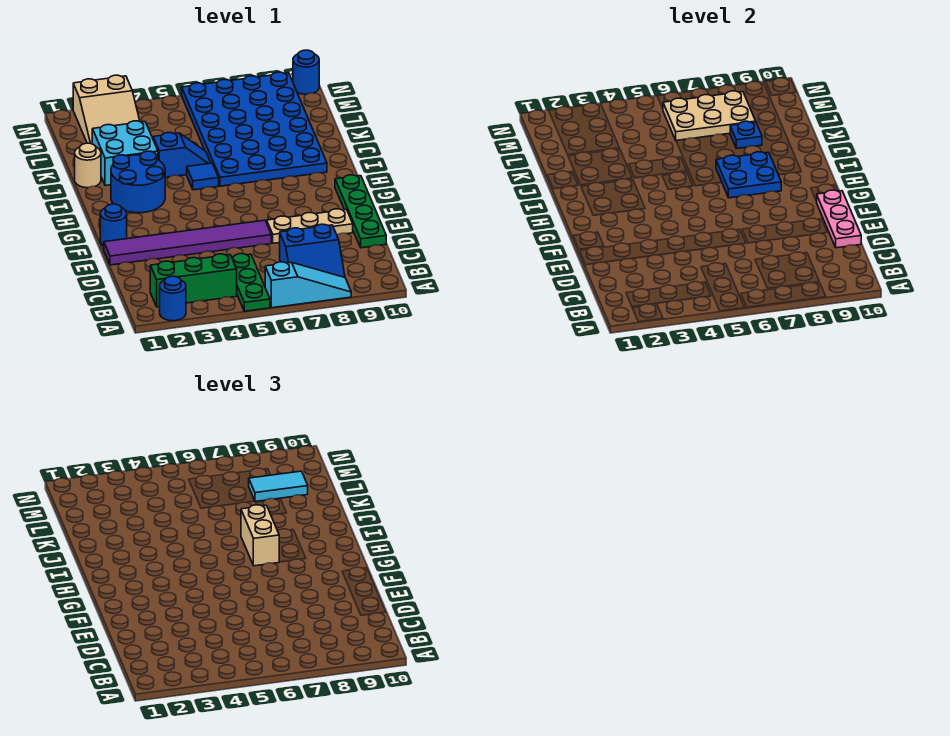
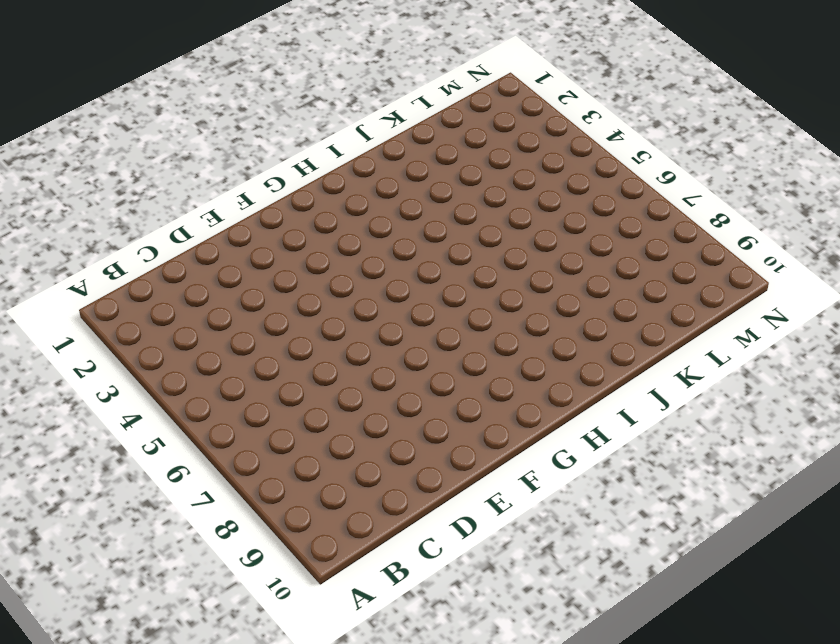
none -> blue 1x1 round brick [160,276,186,321]
none -> green 1x3 plate [232,254,270,311]
none -> cyan 1x3 slope [265,262,351,308]

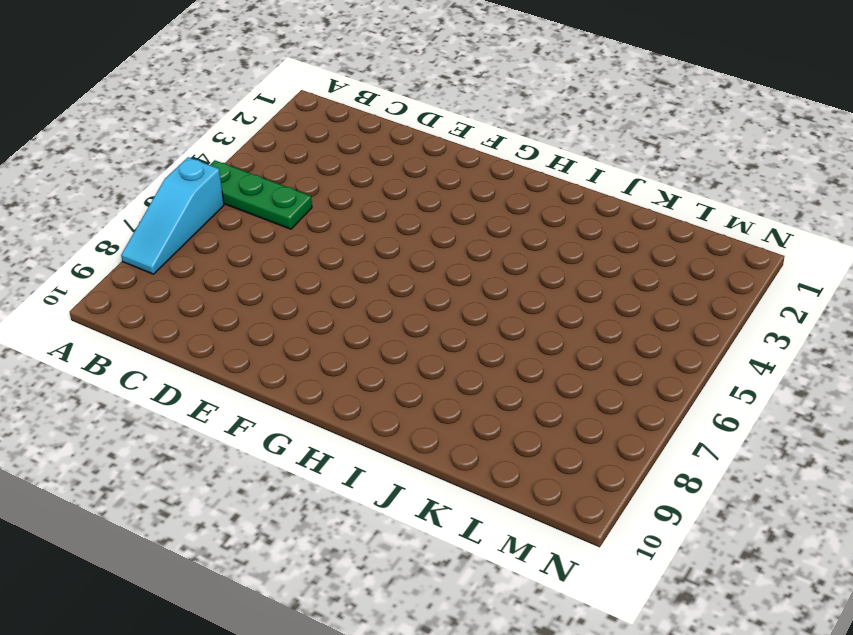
none -> blue 1x1 round brick [160,276,186,321]
none -> green 1x3 brick [150,254,237,307]
none -> blue 2x2 slope [280,224,345,277]

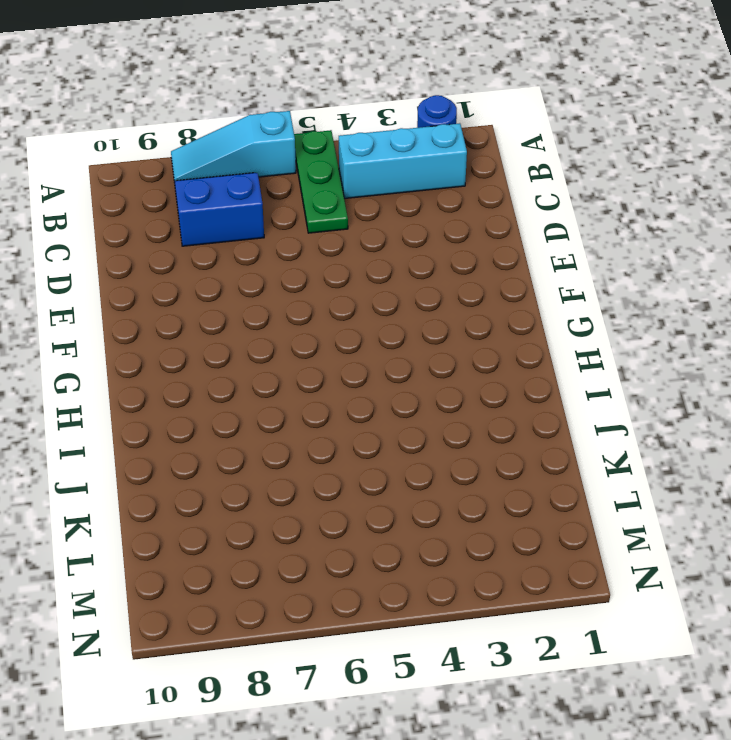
cyan 1x3 brick [339,123,467,199] -> green 1x3 brick [150,254,237,307]
none -> green 1x4 plate [335,175,386,248]
none -> purple 1x6 tile [104,220,271,265]
none -> tan 1x3 plate [267,209,353,243]

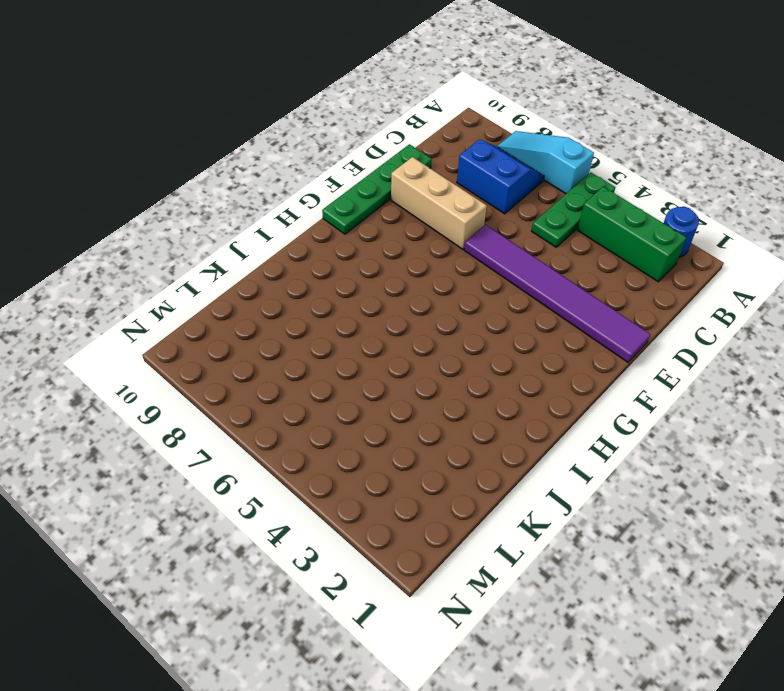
tan 1x3 brick [391,157,487,249] -> tan 1x3 plate [267,209,353,243]
none -> blue 1x1 round brick [100,204,127,246]
none -> blue 2x2 round brick [111,151,165,213]
none -> blue 1x1 tile [187,163,219,190]

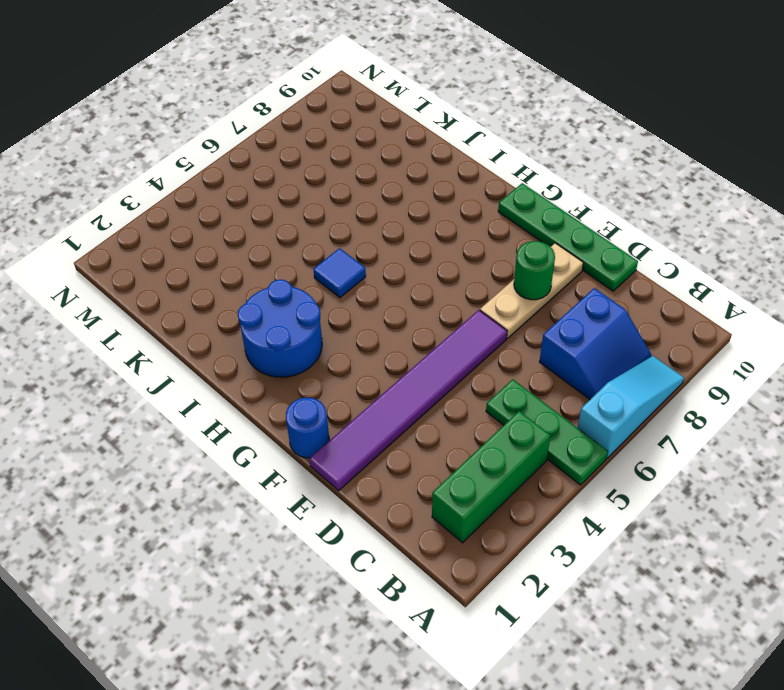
green 1x1 round brick [514,241,555,300] -> none
none -> blue 1x1 round brick [160,276,186,321]
none -> blue 4x6 plate [182,72,327,186]
none -> tan 1x1 round brick [75,143,101,188]

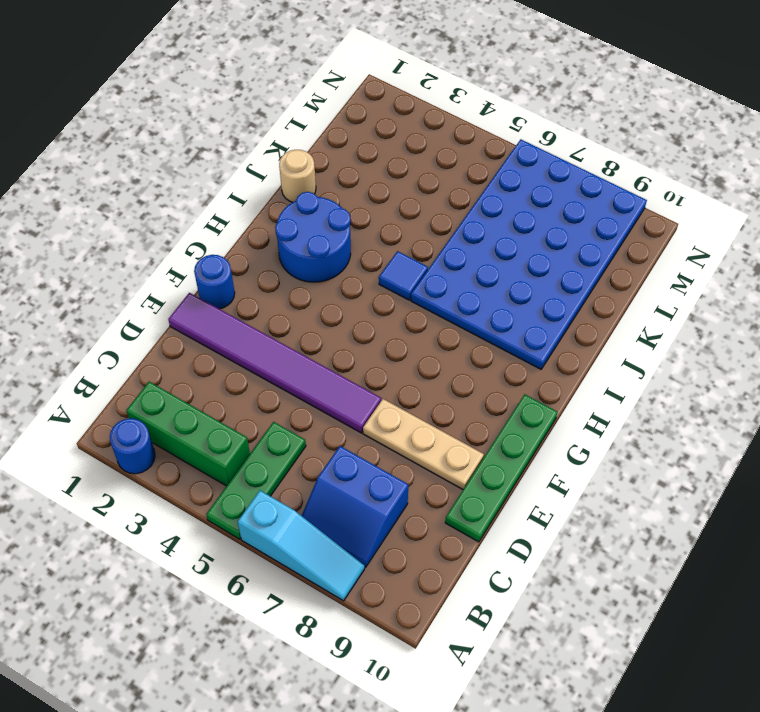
none -> cyan 2x2 brick [92,121,158,186]
none -> blue 1x2 slope [153,133,211,178]
none -> tan 2x3 slope [73,75,140,144]

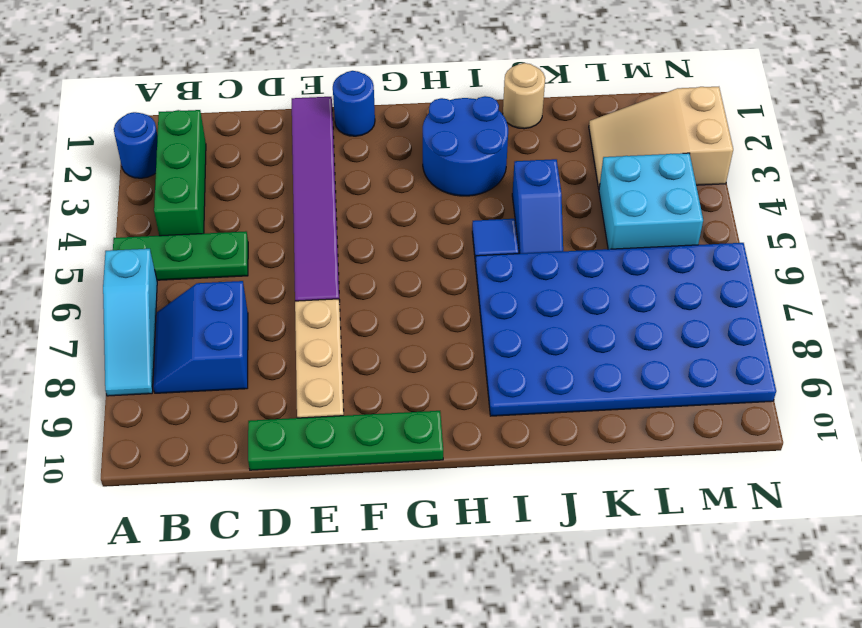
cyan 2x2 brick [599,153,703,249] -> cyan 2x2 brick moved to [92,121,158,186]
none -> blue 1x1 round brick [293,50,319,94]
none -> pink 1x3 plate [817,190,861,248]
none -> blue 2x2 plate [716,152,781,198]

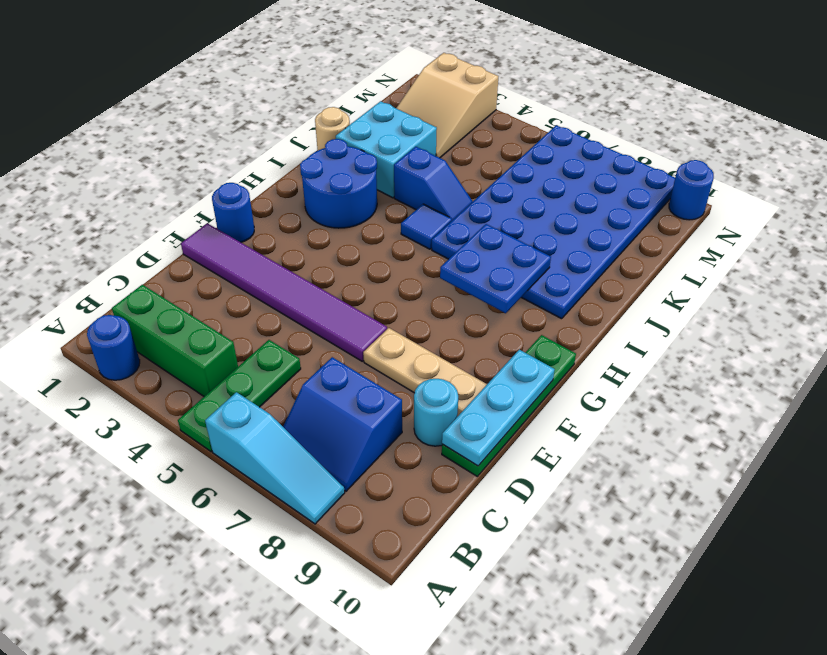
cyan 1x1 round brick [414,379,458,446] -> none
cyan 1x3 plate [442,349,555,466] -> pink 1x3 plate [817,190,861,248]
none -> blue 1x1 plate [730,121,762,148]
none -> tan 2x3 plate [663,91,756,140]
none -> tan 1x2 brick [241,505,279,566]

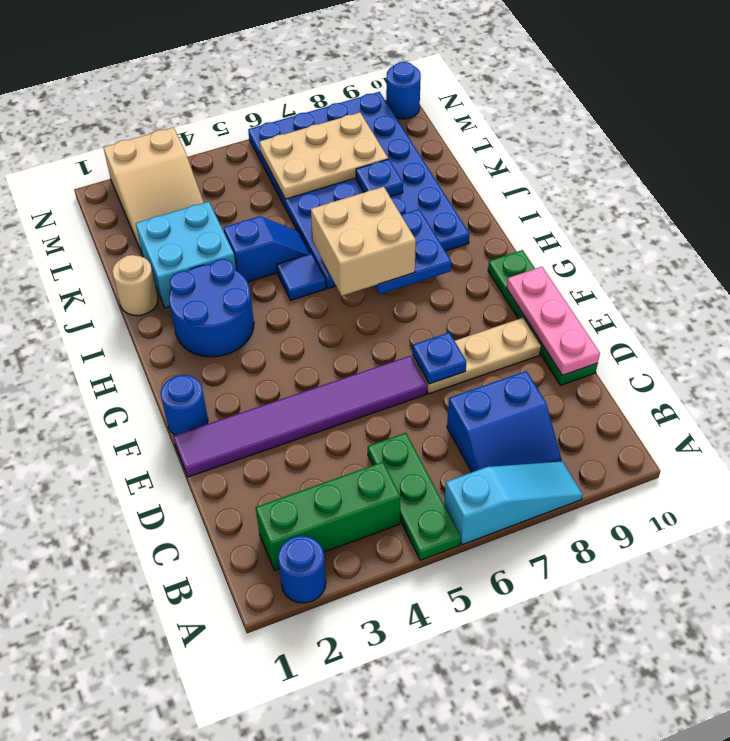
blue 1x1 plate [413,333,466,384] -> none
tan 2x2 brick [311,187,416,296] -> tan 1x2 brick [241,505,279,566]
none -> cyan 1x2 tile [249,471,308,502]

